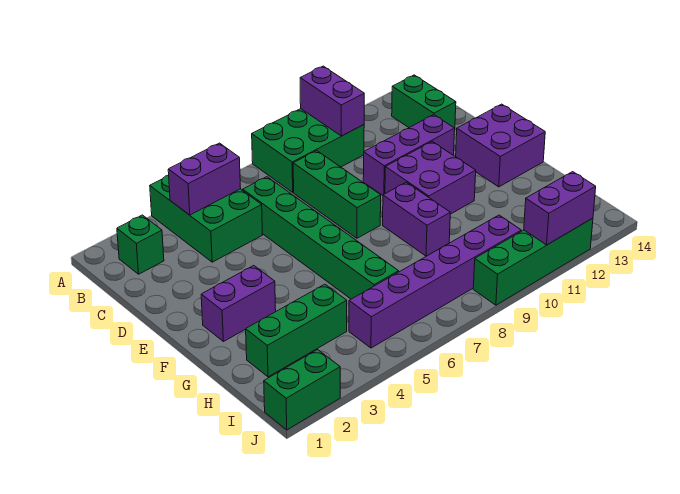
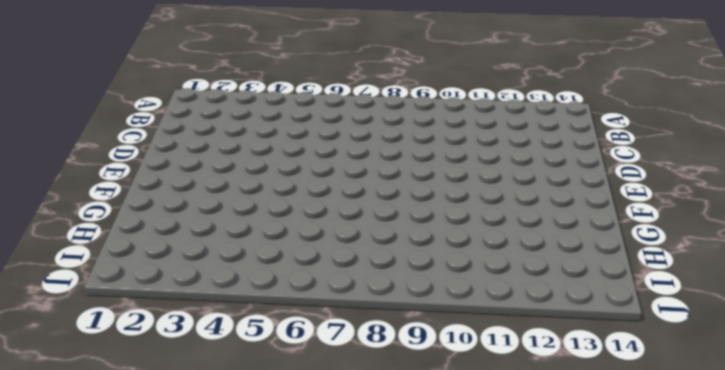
none -> green 2x3 brick [150,175,262,262]
none -> green 2x3 brick [252,109,364,192]
none -> green 1x1 brick [117,215,164,274]

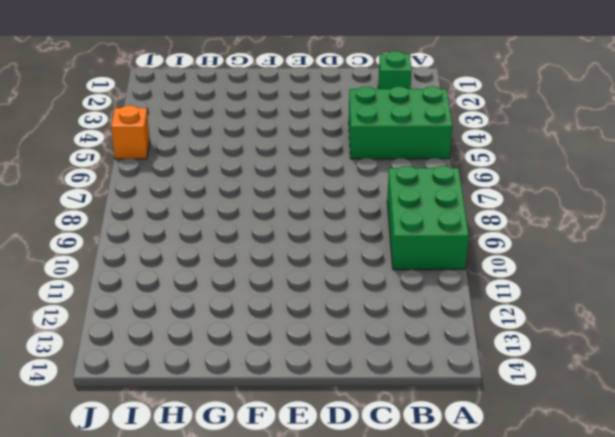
orange 1x1 brick [111,105,150,159] -> none
none -> green 1x2 brick [392,75,456,132]
none -> green 1x6 brick [243,177,399,299]
none -> green 1x3 brick [293,151,381,238]

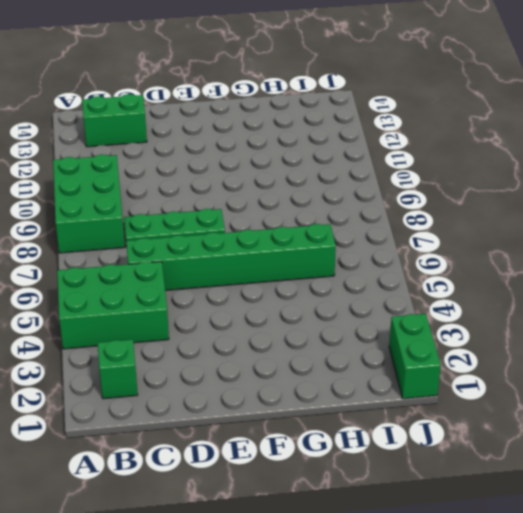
green 1x3 plate [124,209,225,247] -> green 1x3 brick [293,151,381,238]
none -> purple 1x3 brick [363,115,455,195]
none -> purple 2x2 brick [385,142,476,214]
none -> purple 2x2 brick [456,104,545,187]

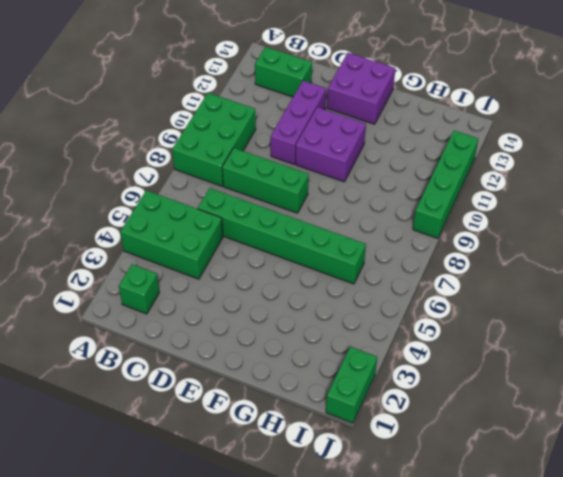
none -> purple 1x2 brick [201,266,276,342]
none -> purple 1x2 brick [383,182,450,256]
none -> green 1x3 brick [246,284,347,377]

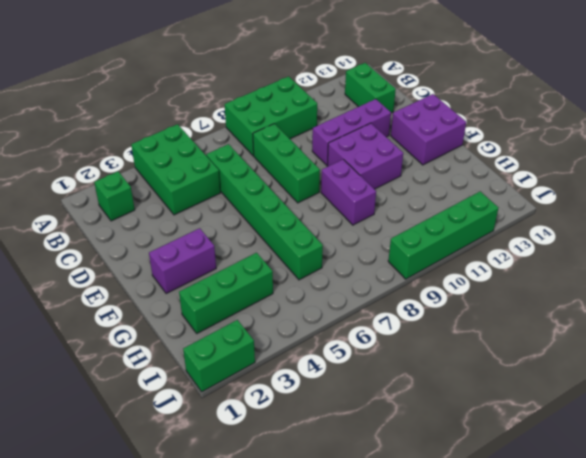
none -> purple 1x6 brick [349,215,521,348]
none -> purple 1x2 brick [300,66,364,136]
none -> purple 1x2 brick [168,143,241,215]

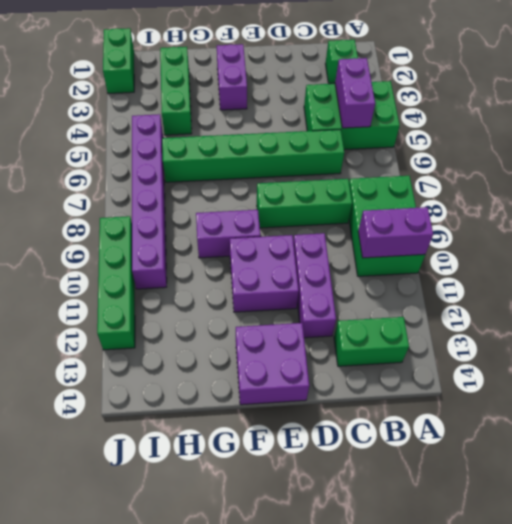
none -> purple 1x2 brick [524,172,596,245]

